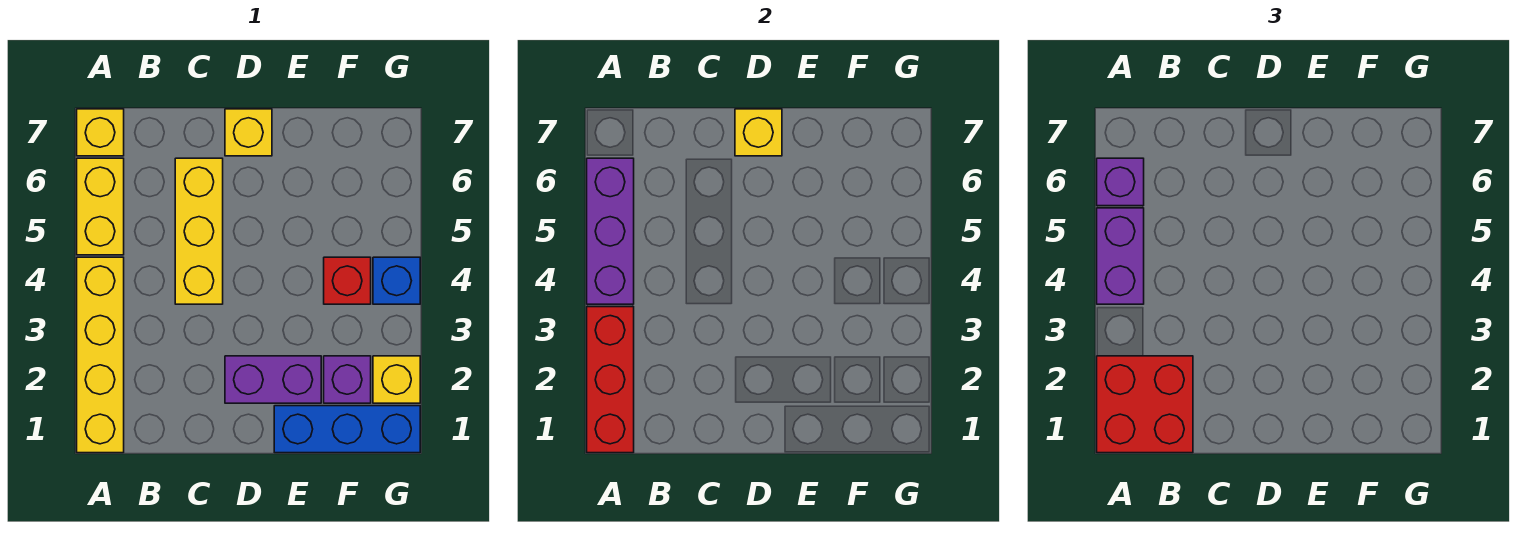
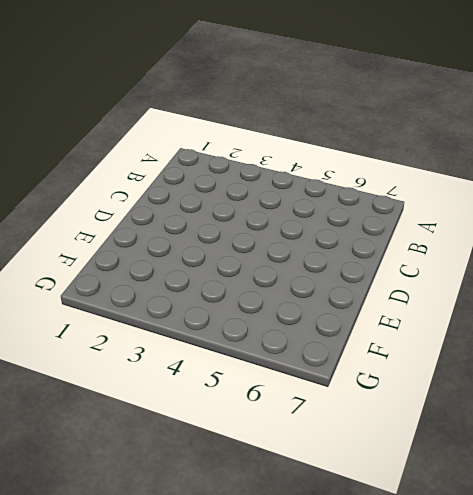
none -> yellow 1x4 brick [77,257,124,453]
none -> yellow 1x2 brick [77,158,124,255]
none -> yellow 1x1 brick [77,109,124,156]

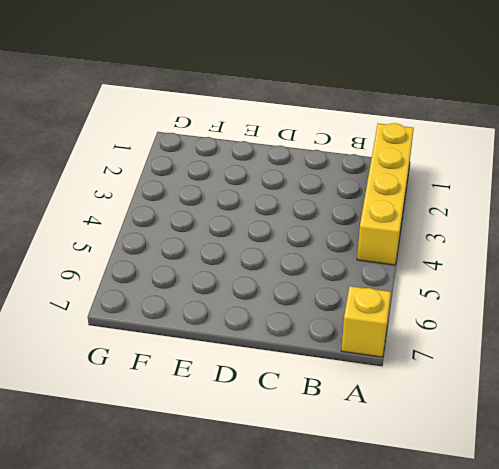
none -> yellow 1x2 brick [77,158,124,255]
none -> yellow 1x3 brick [175,158,223,304]
none -> purple 1x2 brick [225,356,321,403]

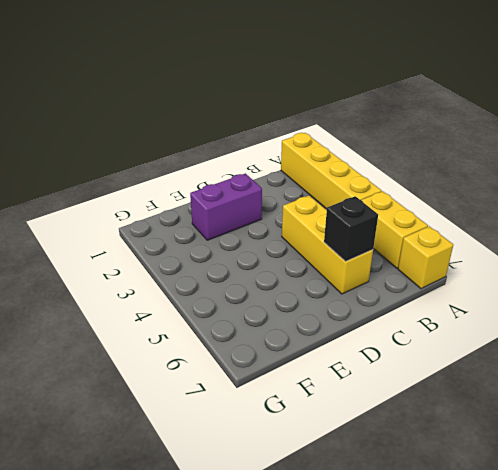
black 1x1 brick [324,196,378,262] -> none
none -> yellow 1x1 brick [225,109,272,156]
none -> blue 1x3 brick [274,406,420,453]
none -> purple 1x1 brick [324,356,371,403]

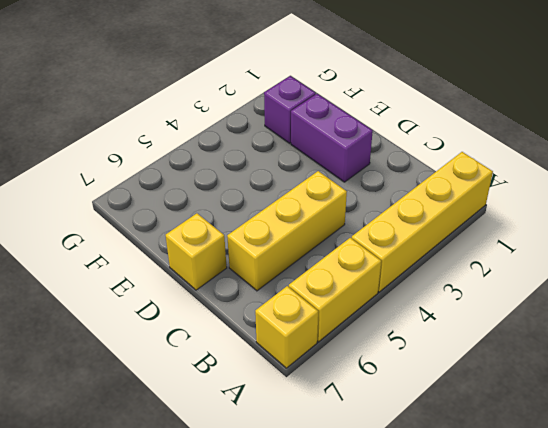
none -> blue 1x3 brick [274,406,420,453]
none -> red 1x1 brick [324,257,371,304]
none -> yellow 1x1 brick [373,356,420,403]

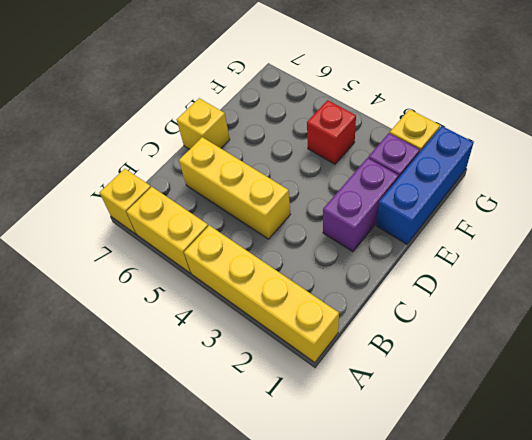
none -> blue 1x1 brick [373,257,420,304]
none -> red 1x3 brick [587,307,634,453]
none -> purple 1x3 brick [587,158,634,304]

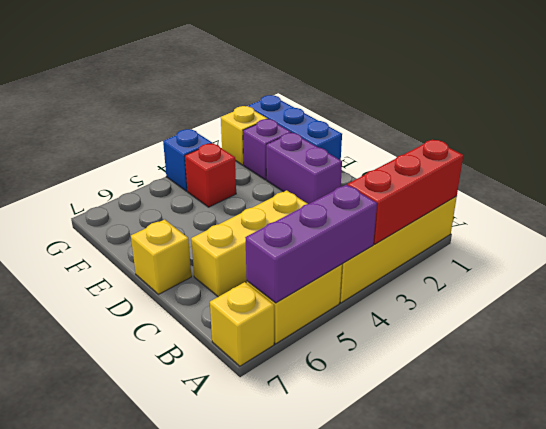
none -> yellow 1x1 brick [735,109,782,156]
none -> red 2x2 brick [1097,356,1193,453]
none -> purple 1x2 brick [1097,208,1144,304]

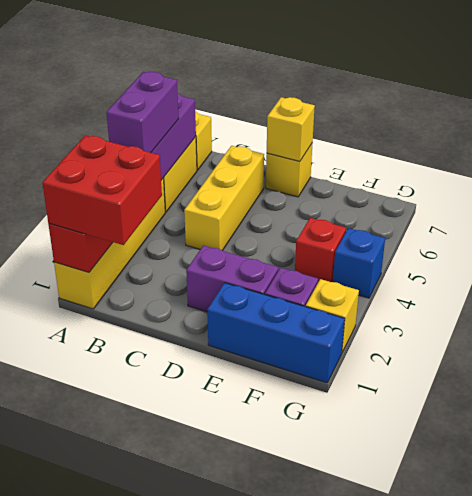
none -> purple 1x1 brick [1097,158,1144,206]

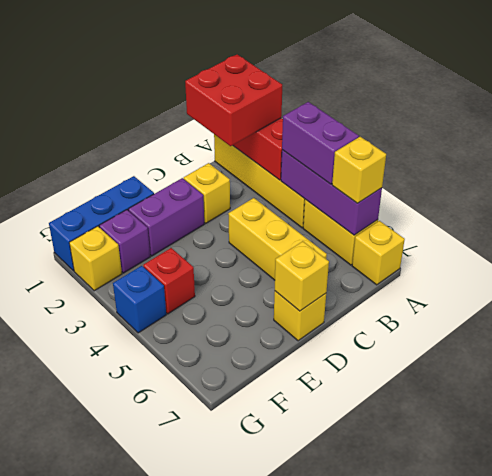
yellow 1x1 brick [332,137,386,203] -> purple 1x1 brick [1097,158,1144,206]
yellow 1x1 brick [183,163,230,223] -> none

